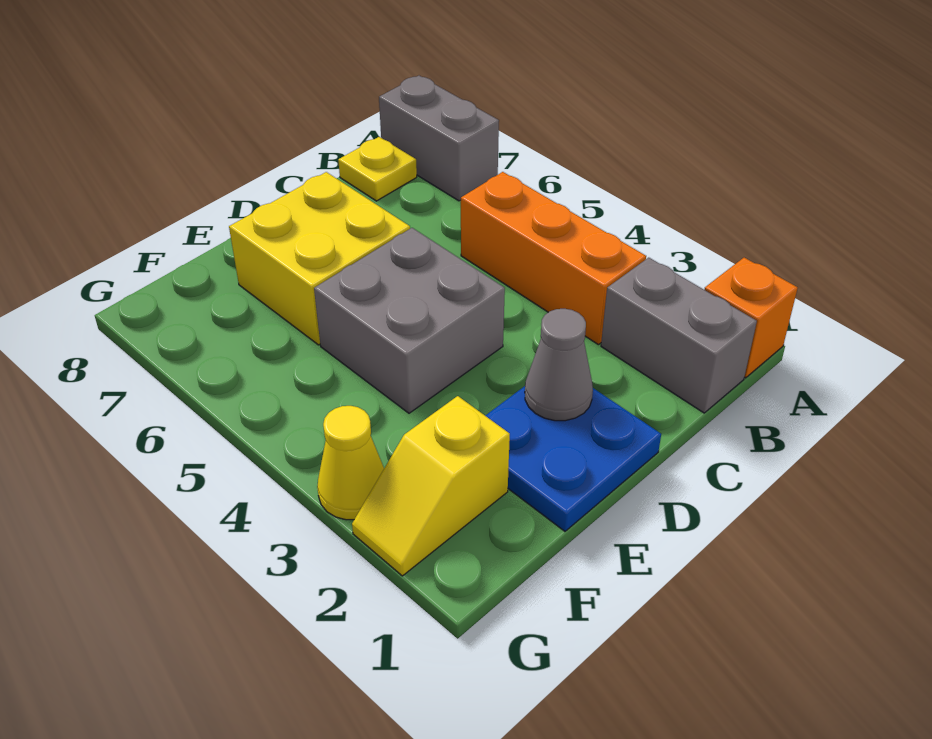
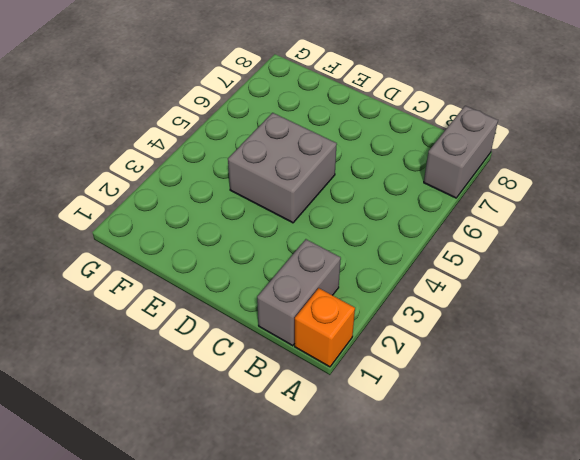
none -> orange 1x3 brick [461,172,646,345]
none -> yellow 1x1 plate [338,137,417,201]

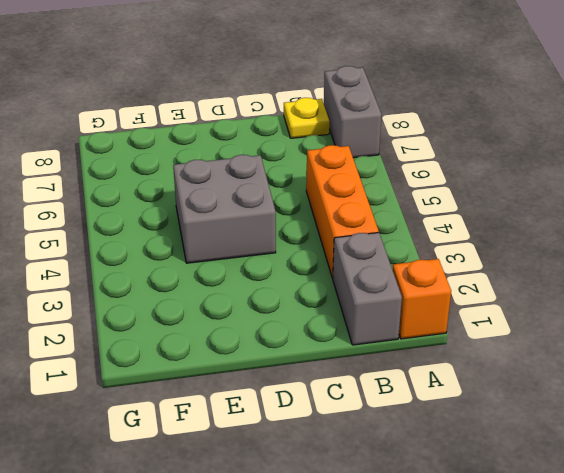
none -> blue 2x2 plate [485,386,661,531]
none -> yellow 2x2 brick [229,172,410,345]

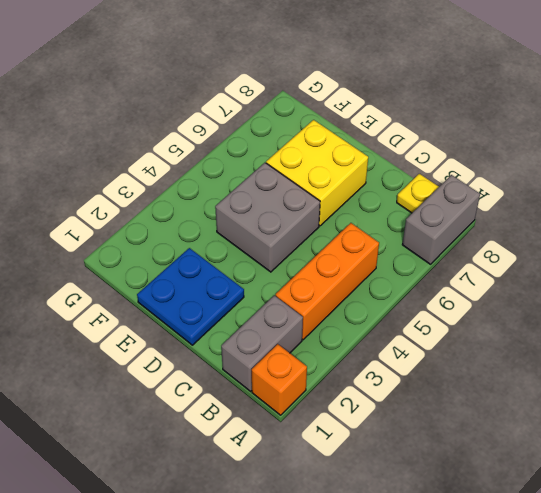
none -> yellow 1x2 slope [352,396,510,576]
none -> yellow 1x1 cone [317,406,384,520]

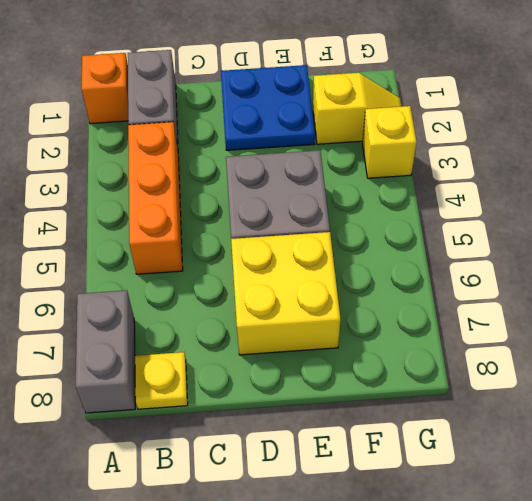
yellow 1x1 brick [362,106,417,178] -> yellow 1x1 cone [317,406,384,520]
none -> grey 1x1 cone [525,309,593,421]

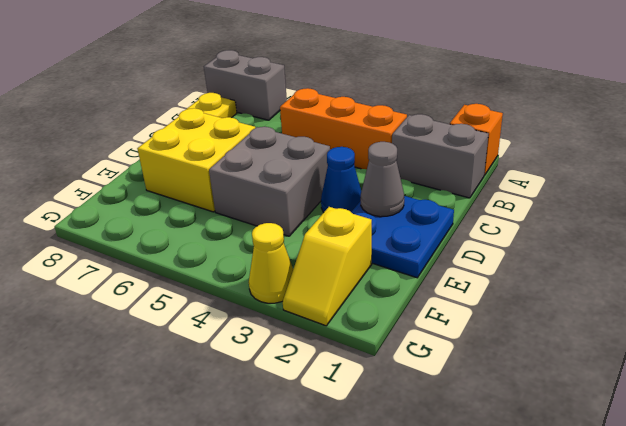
blue 1x1 cone [321,147,361,212] -> none

